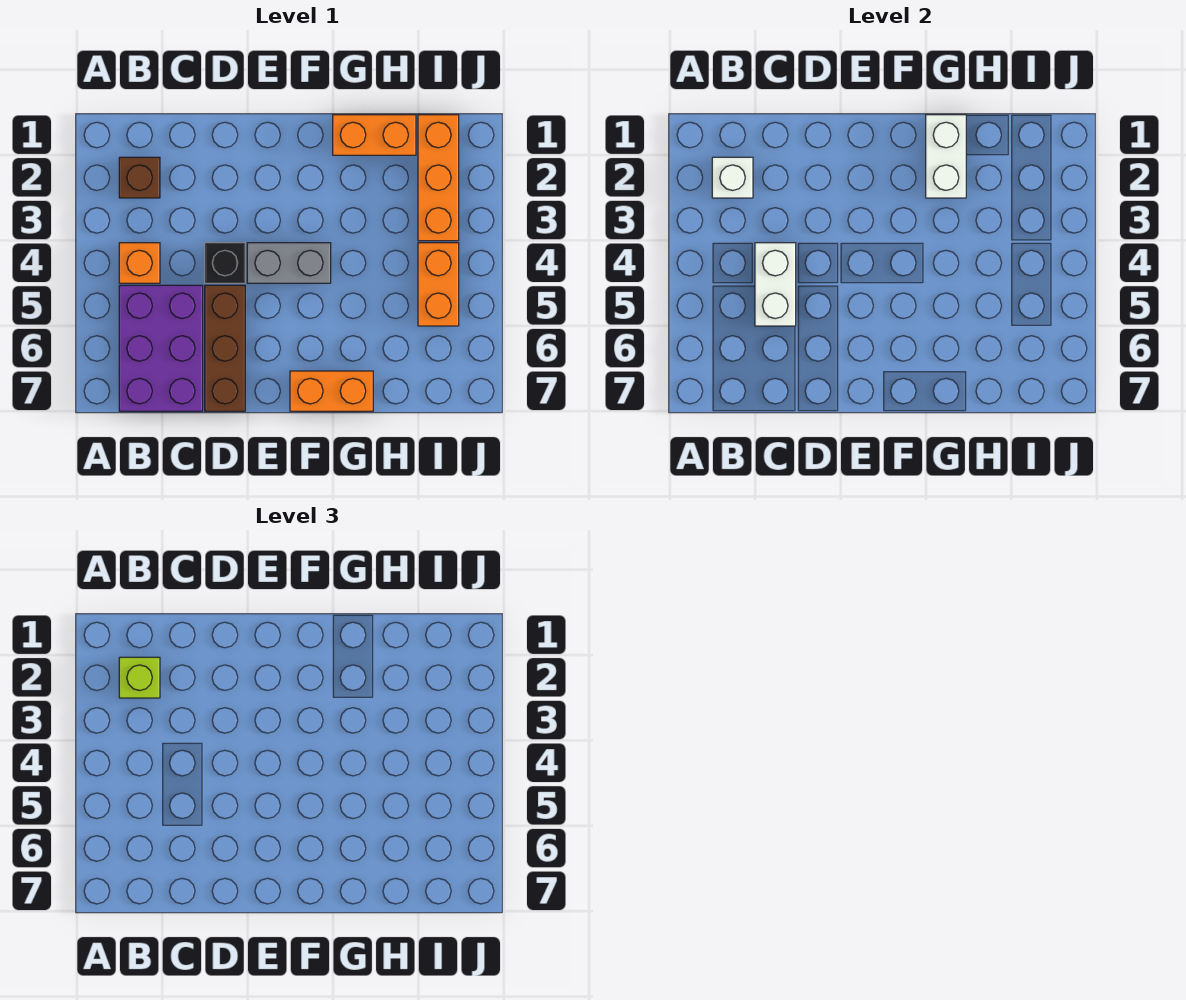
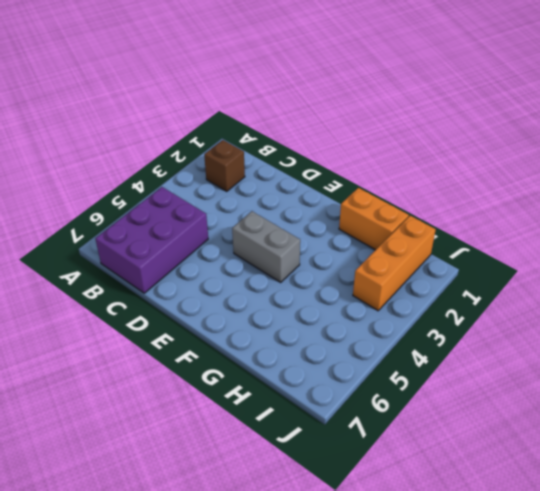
none -> orange 1x1 brick [119,243,160,283]
none -> black 1x1 brick [205,243,245,283]
none -> brown 1x3 brick [205,285,245,411]

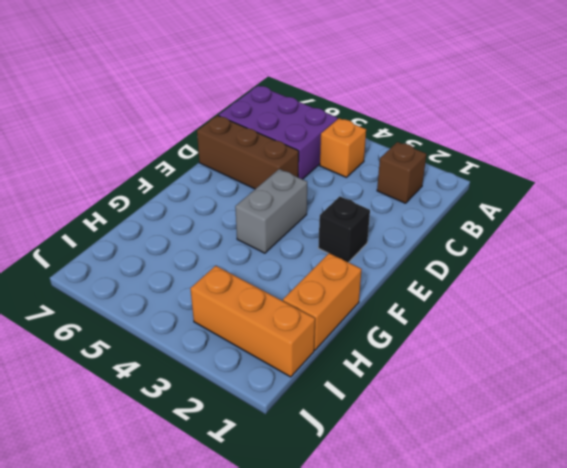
black 1x1 brick [318,196,370,262] -> black 1x1 brick moved to [205,243,245,283]
none -> orange 1x2 brick [290,371,373,411]
none -> orange 1x2 brick [418,243,459,326]
none -> white 1x1 brick [712,157,753,198]

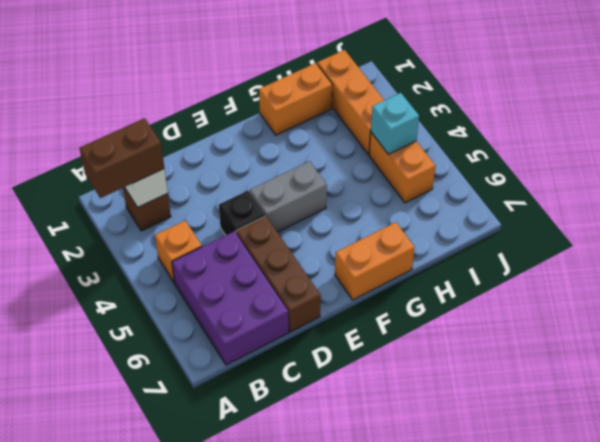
brown 1x2 brick [80,118,164,198] -> lime 1x1 brick [119,657,160,698]
cyan 1x1 brick [371,93,419,154] -> none
none -> white 1x2 brick [755,243,796,326]
none -> white 1x2 brick [926,115,966,198]

